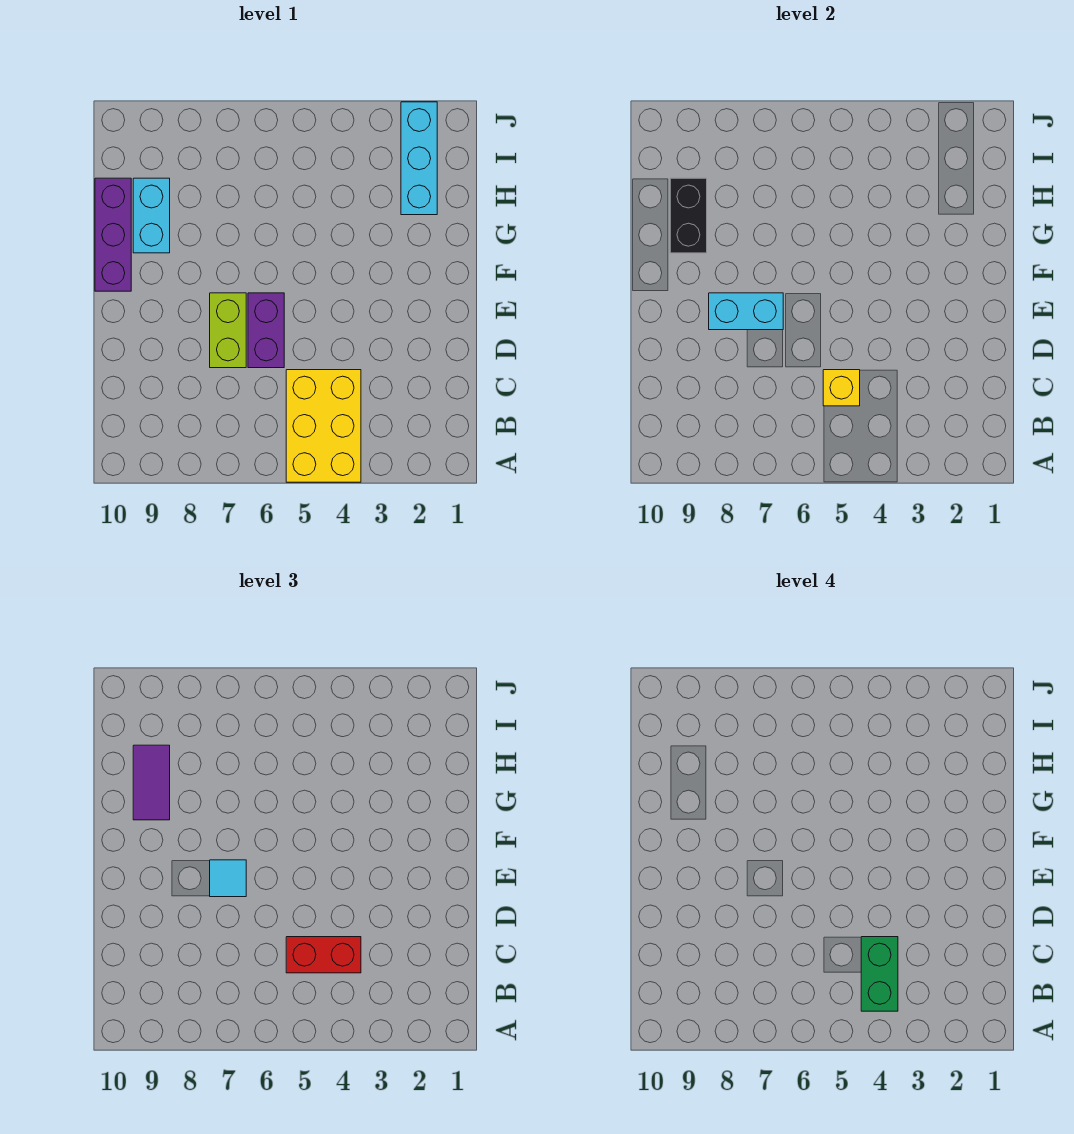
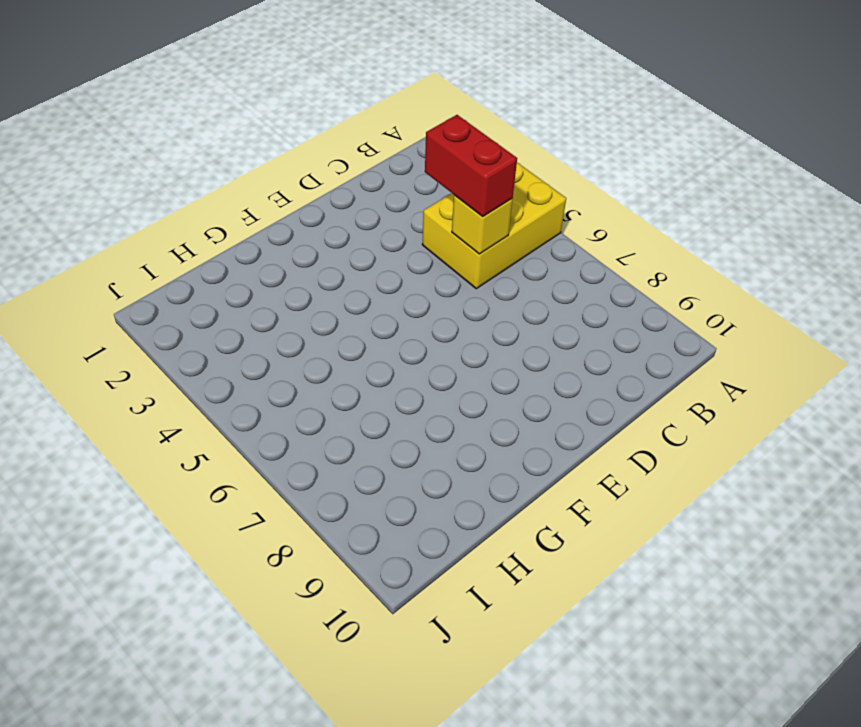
none -> purple 1x2 brick [248,293,284,368]
none -> lime 1x2 brick [210,293,246,368]
none -> purple 1x3 brick [95,178,131,291]

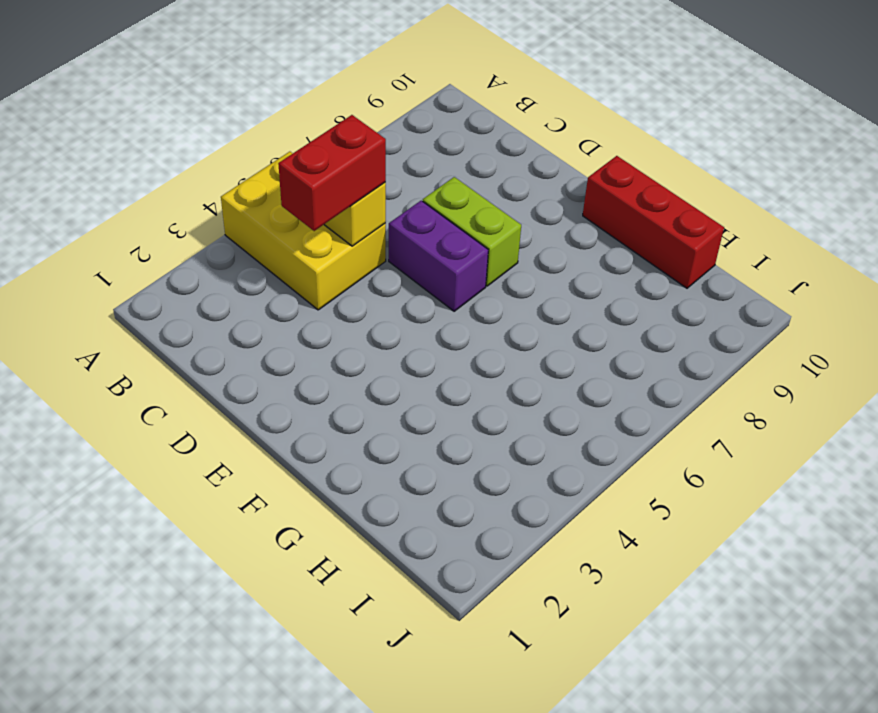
red 1x3 brick [583,156,724,288] -> purple 1x3 brick [95,178,131,291]
none -> cyan 1x2 brick [133,178,170,253]
none -> cyan 1x3 brick [401,102,437,215]
none -> cyan 1x2 brick [709,293,783,330]

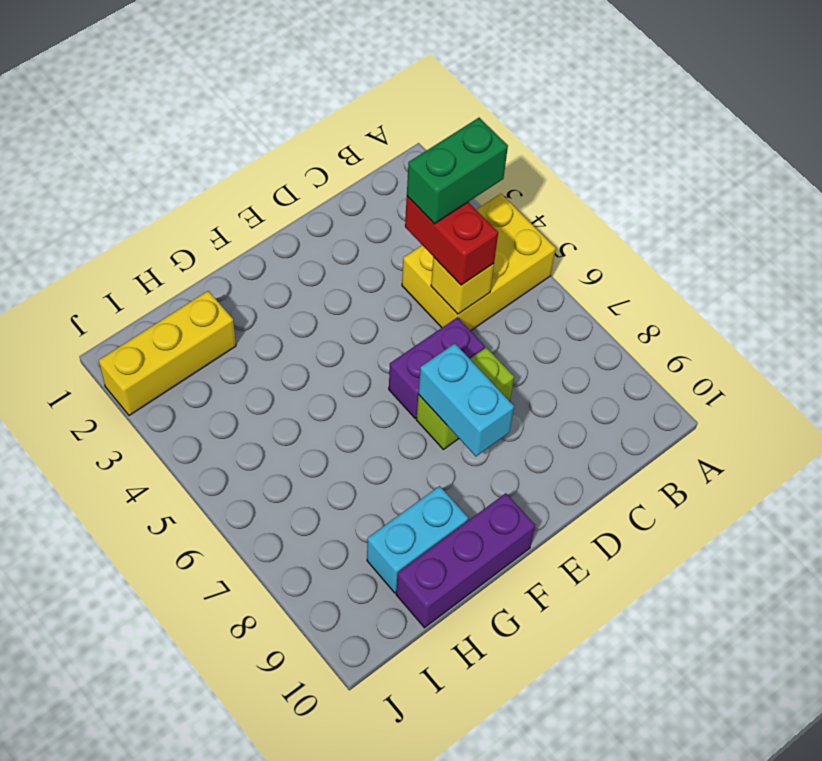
yellow 1x3 brick [99,291,236,416] -> cyan 1x3 brick [401,102,437,215]
none -> black 1x2 brick [670,178,707,253]
none -> cyan 1x1 tile [210,860,246,897]
none -> purple 1x2 tile [133,745,170,820]

